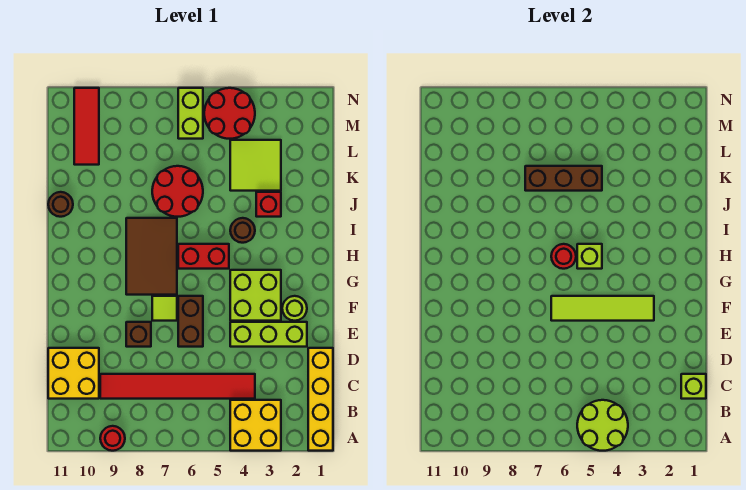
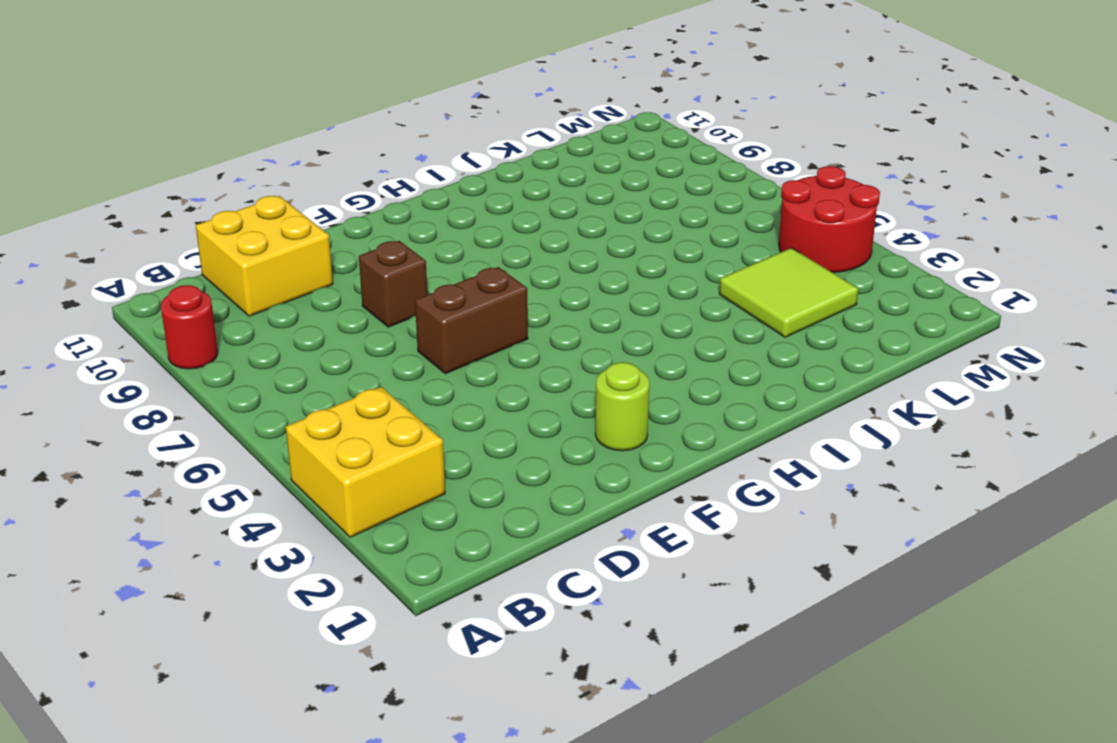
none -> yellow 1x4 brick [308,348,333,451]
none -> red 1x6 tile [100,374,255,399]
none -> lime 1x3 brick [230,322,307,347]

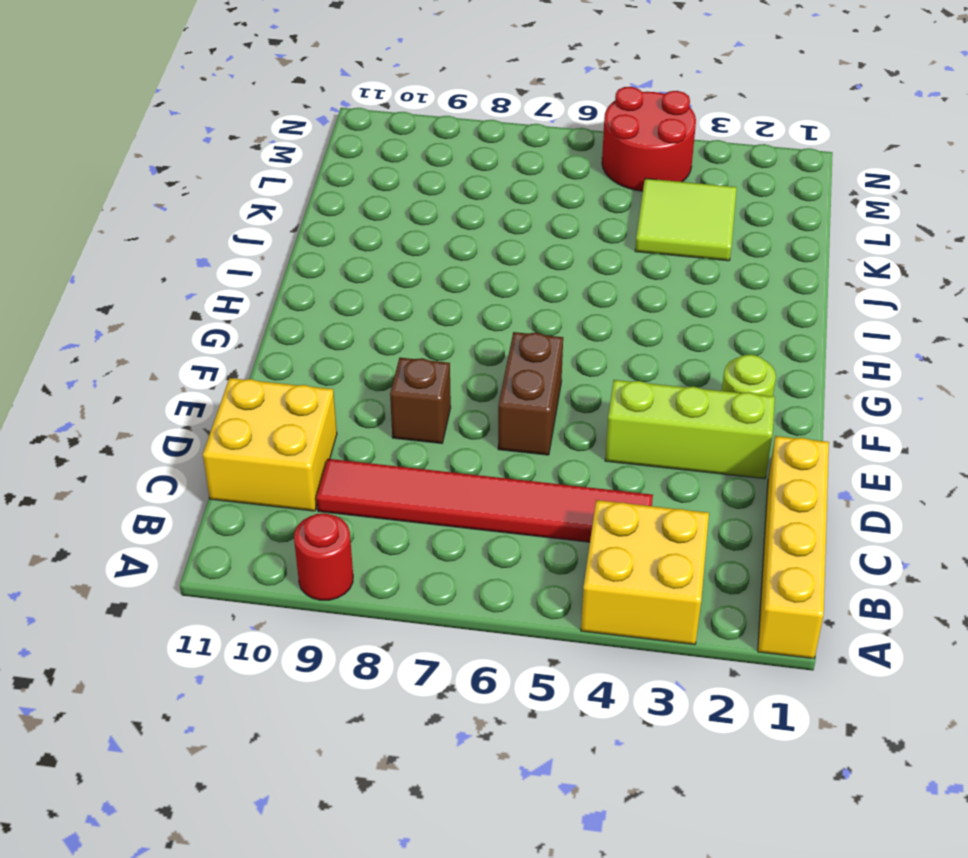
none -> lime 2x2 brick [230,270,281,321]
none -> lime 1x1 tile [152,296,177,321]
none -> brown 2x3 tile [126,218,177,295]

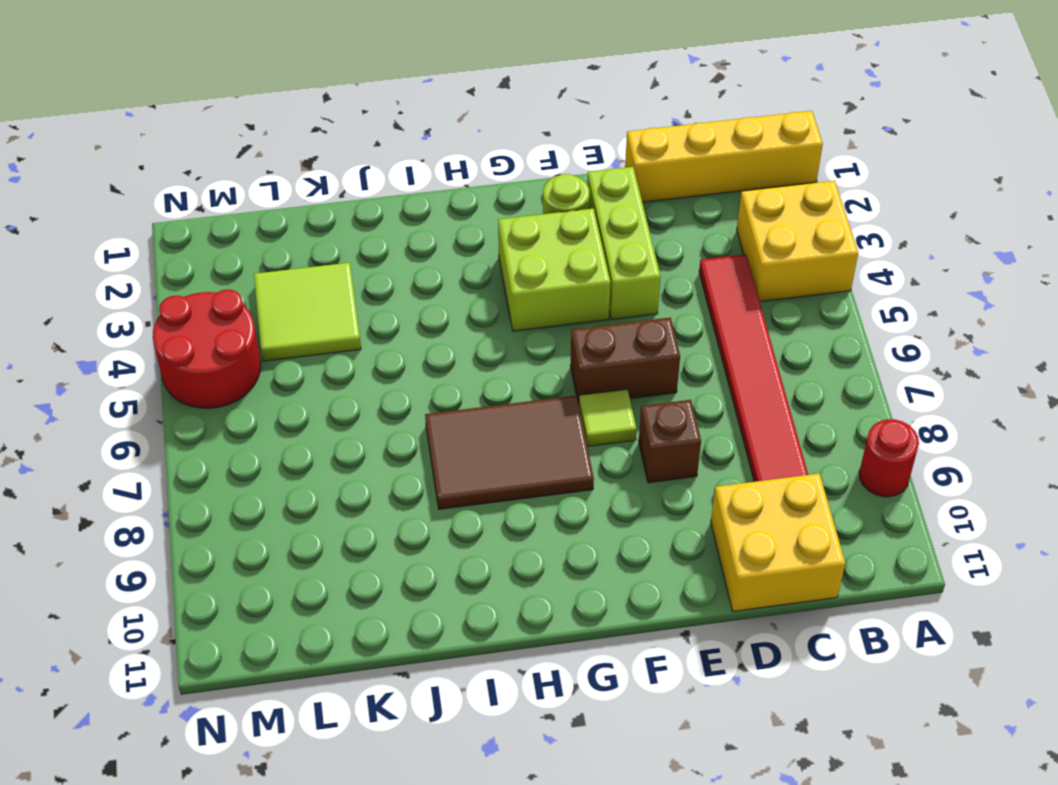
none -> red 1x2 brick [178,244,229,269]
none -> brown 1x1 round brick [230,218,255,243]
none -> red 1x1 brick [256,192,281,217]

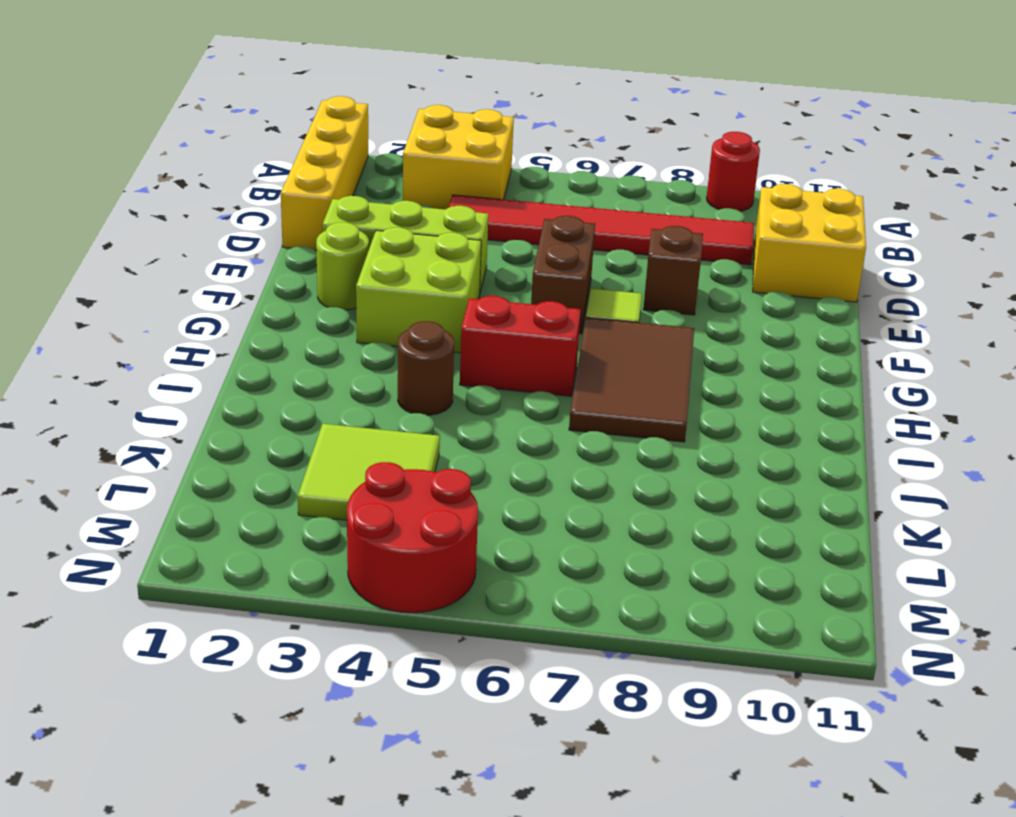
none -> red 1x1 brick [256,192,281,217]
none -> red 2x2 round brick [152,166,203,217]
none -> brown 1x1 round brick [48,192,73,217]

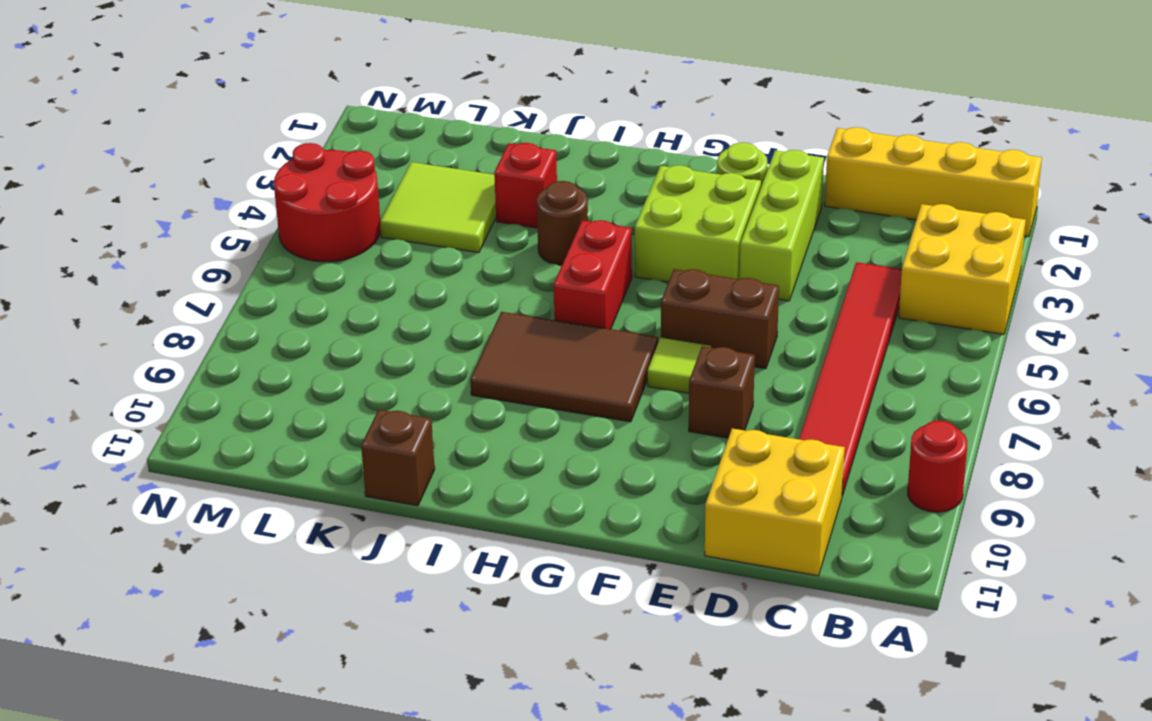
brown 1x1 brick [361,409,435,506] -> brown 1x1 round brick [48,192,73,217]
none -> red 2x2 round brick [152,166,203,217]
none -> red 1x3 tile [74,88,99,165]
none -> lime 1x2 brick [178,88,203,139]

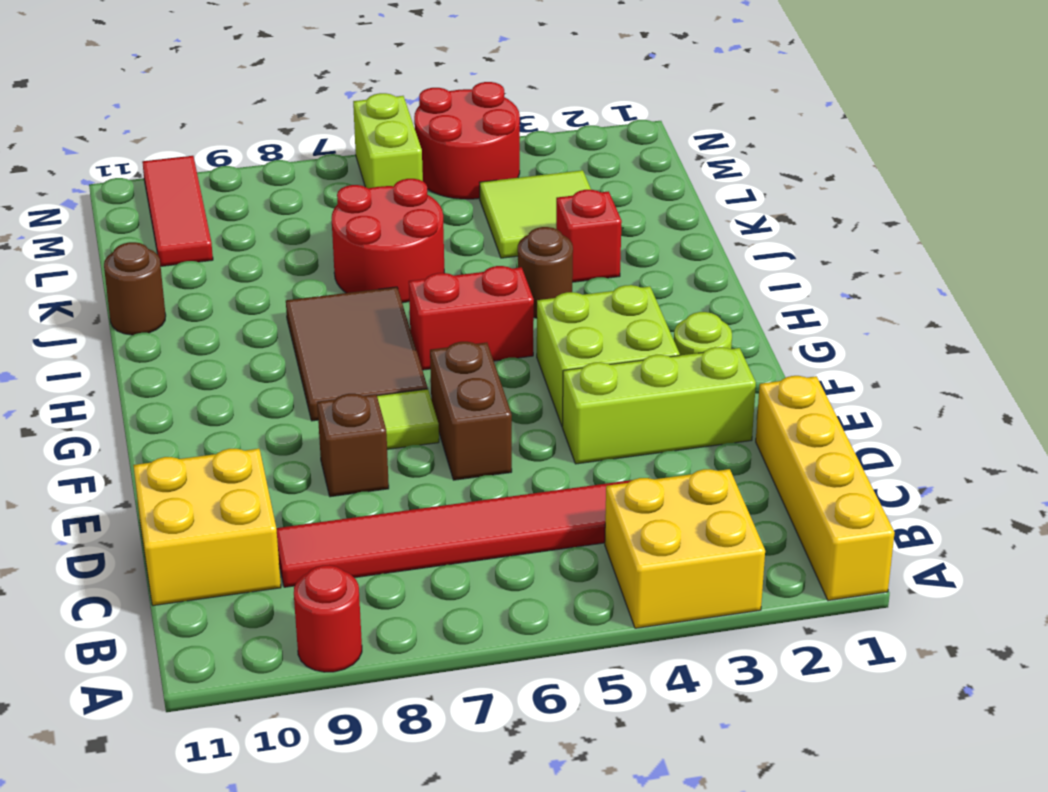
none -> lime 2x2 round brick [577,400,628,451]
none -> lime 1x1 brick [681,374,706,399]
none -> lime 1x4 tile [551,296,654,321]

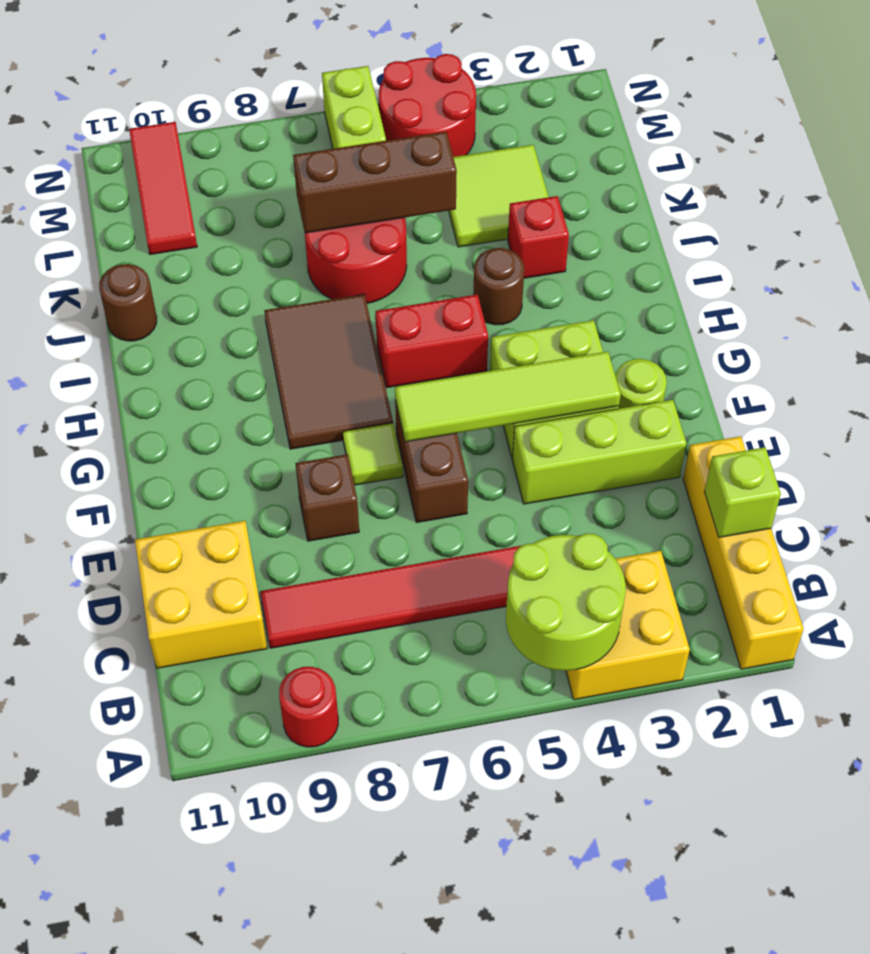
none -> lime 1x1 brick [577,244,602,269]
none -> red 1x1 round brick [551,244,576,269]

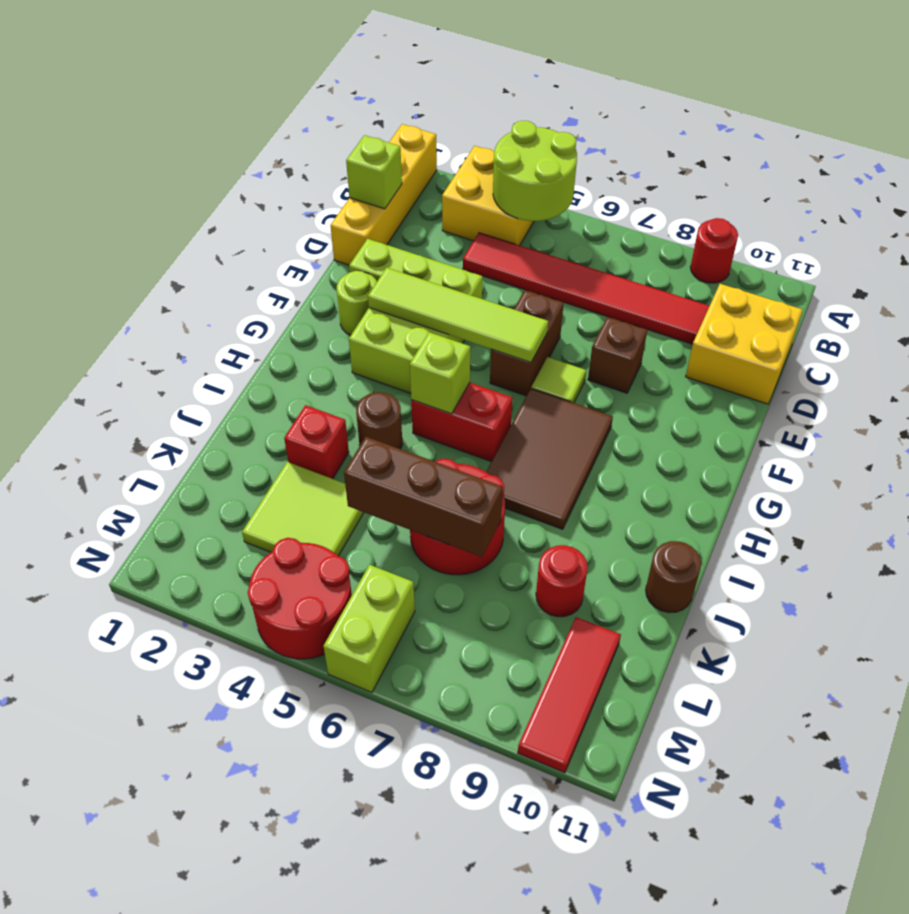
red 1x1 round brick [536,545,588,617] -> red 1x1 round brick moved to [551,244,576,269]

